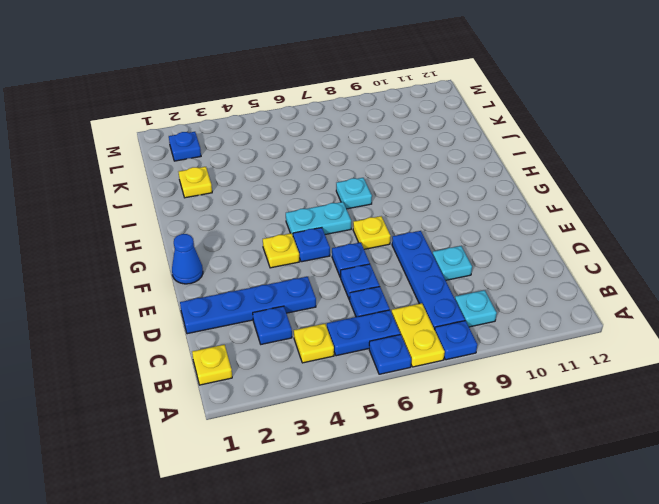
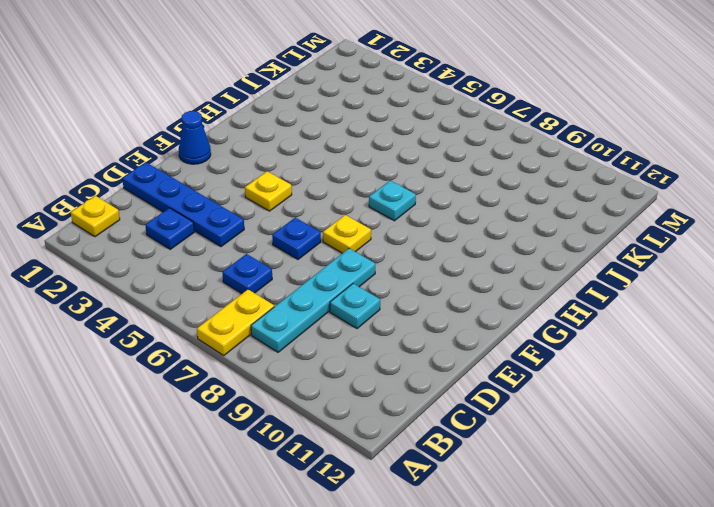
cyan 1x4 plate [251,248,376,352] -> blue 1x4 plate [392,231,465,329]
none -> blue 1x1 plate [369,334,411,374]
none -> blue 1x1 plate [435,321,477,360]
none -> yellow 1x1 plate [294,324,334,363]

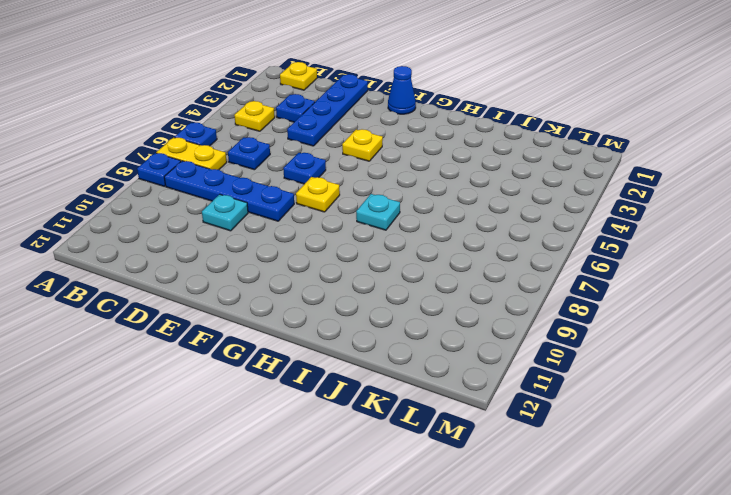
none -> blue 1x2 plate [327,310,400,356]
none -> cyan 1x1 plate [455,290,497,327]
none -> blue 1x1 plate [340,264,380,300]

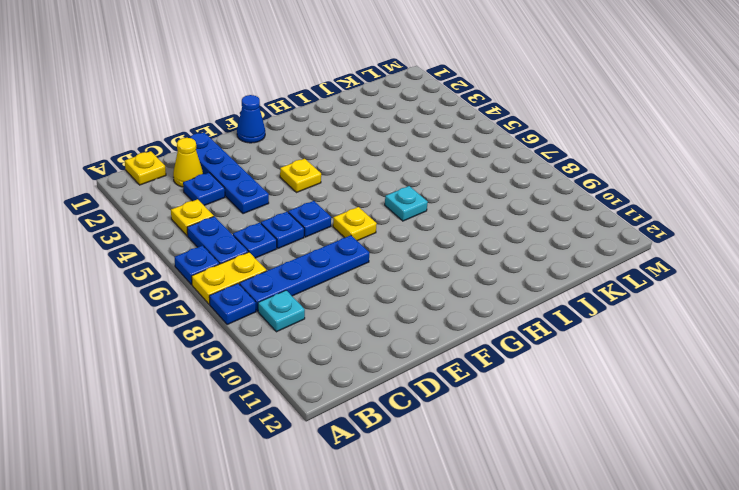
yellow 1x1 cone [173,138,203,187] -> none
none -> cyan 1x1 plate [433,246,472,280]
none -> blue 1x1 plate [293,228,330,262]
none -> cyan 1x2 plate [286,202,351,235]

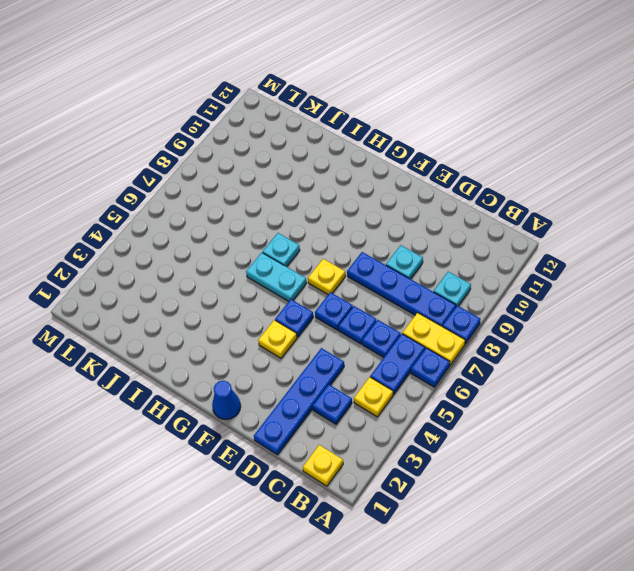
cyan 1x2 plate [246,253,307,301] -> cyan 1x2 plate turned to [286,202,351,235]
none -> yellow 1x1 plate [179,167,212,198]
none -> blue 1x1 plate [169,132,201,161]

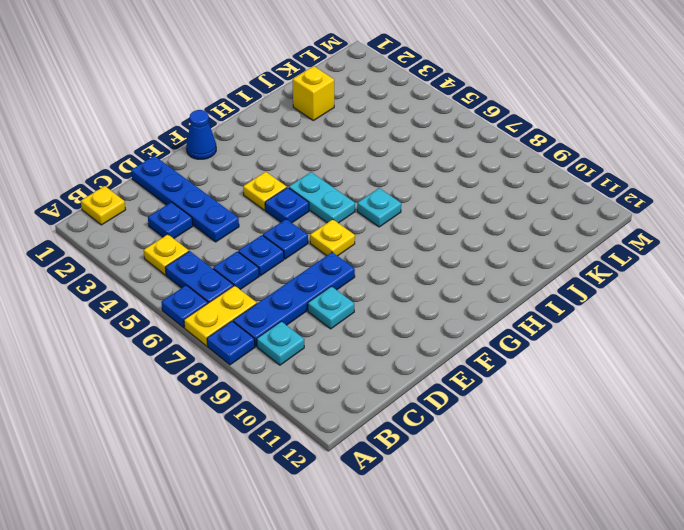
yellow 1x1 brick [293,66,334,120] -> yellow 1x1 plate [179,167,212,198]
none -> blue 1x1 plate [169,132,201,161]

